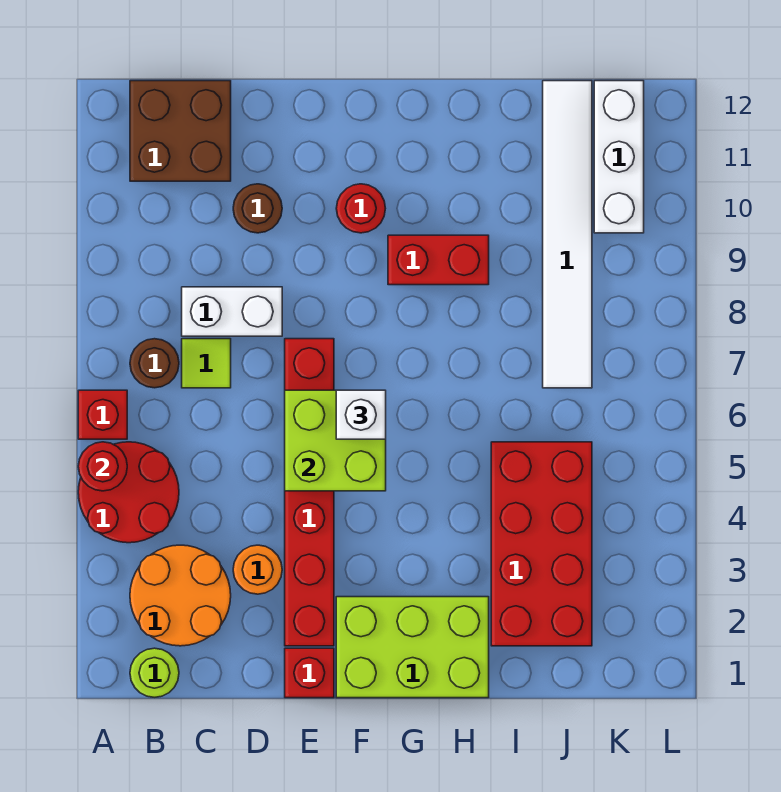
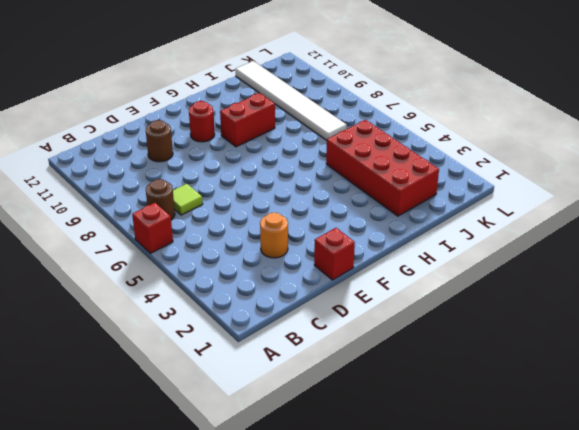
none -> red 2x2 round brick [78,442,179,543]
none -> lime 1x1 round brick [130,648,179,697]
none -> orange 2x2 round brick [130,545,231,646]

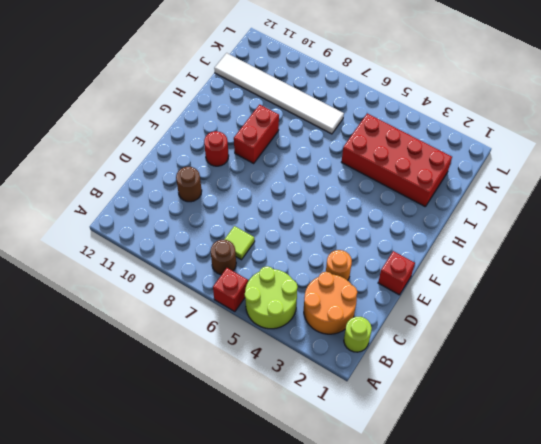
lime 2x2 round brick [245,266,298,329] -> red 2x2 round brick [78,442,179,543]
none -> brown 2x2 brick [130,81,231,181]
none -> white 1x2 brick [182,287,282,336]
none -> red 1x6 brick [285,339,334,646]

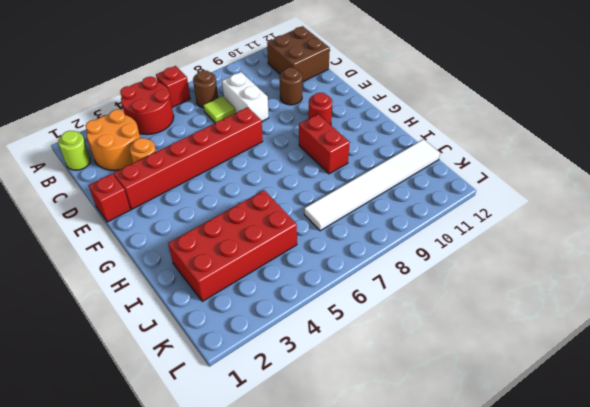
none -> lime 2x3 brick [336,597,489,698]
none -> white 1x3 brick [594,81,644,233]
none -> red 1x1 round brick [78,442,127,491]

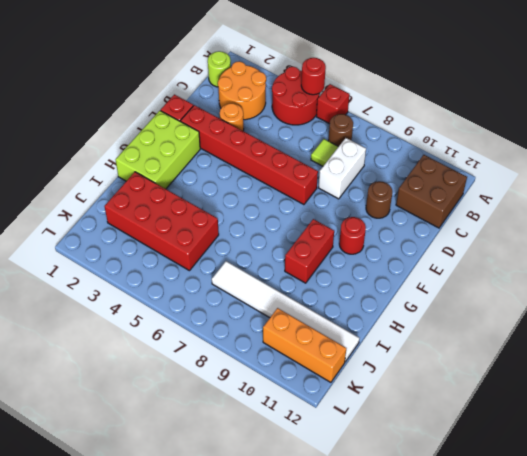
orange 1x3 brick [263,308,346,382] -> white 1x3 brick [594,81,644,233]
none -> lime 2x2 brick [285,390,386,491]
none -> white 1x1 brick [336,390,386,439]

